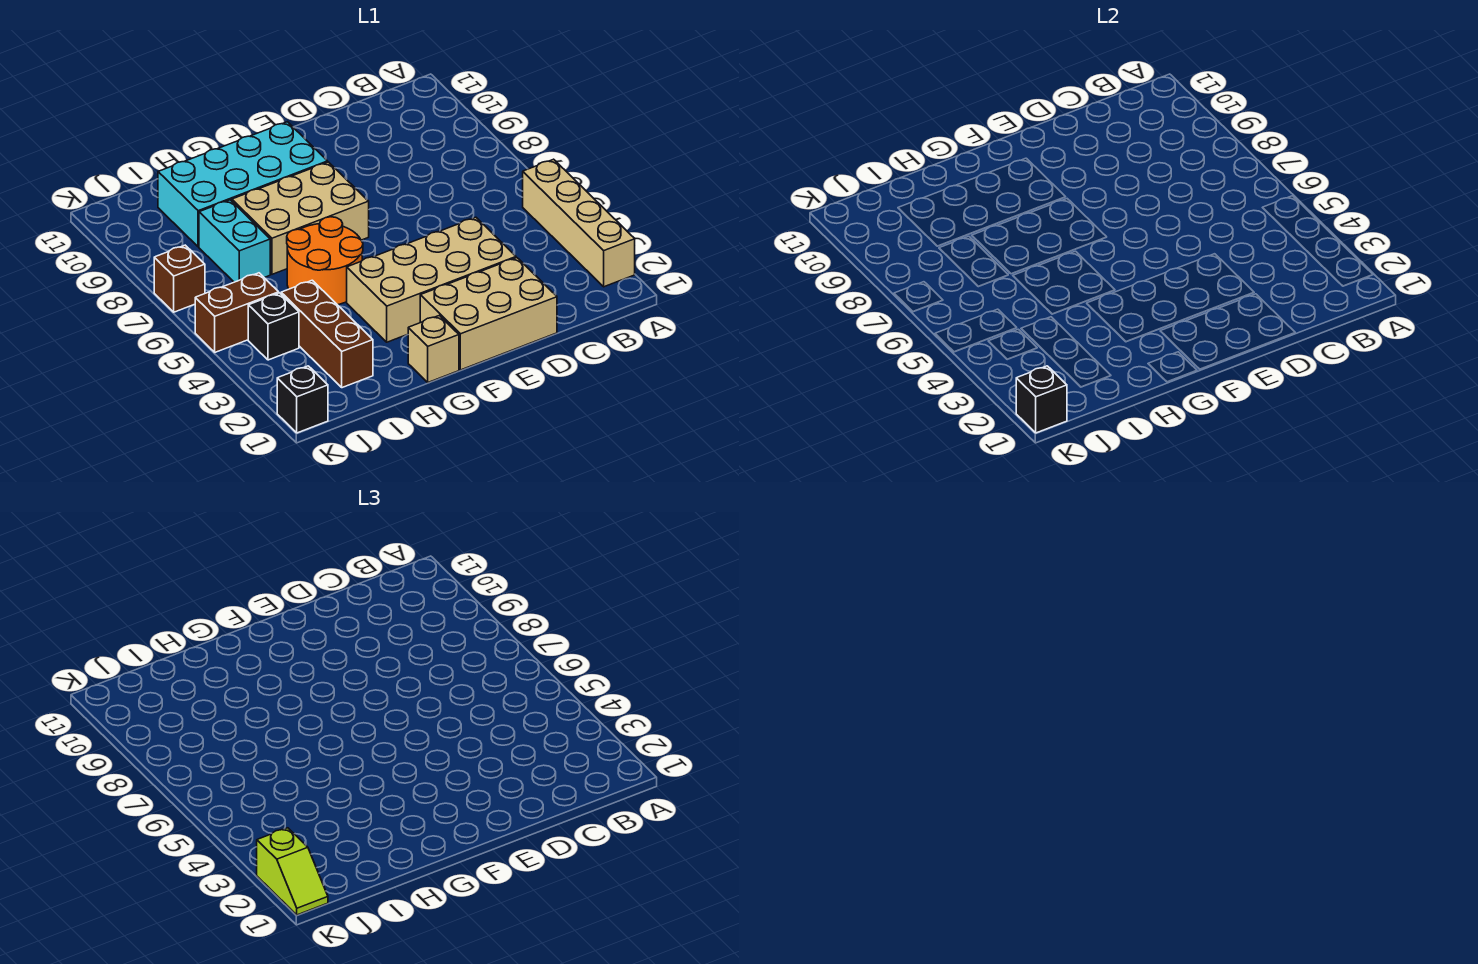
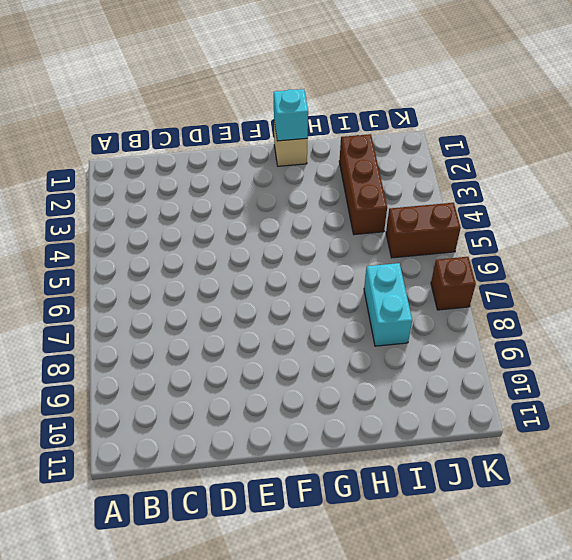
cyan 1x1 brick [274,89,308,141] -> none
none -> tan 1x4 brick [523,159,635,287]
none -> tan 2x3 brick [420,258,557,370]
none -> tan 2x4 brick [347,217,516,342]

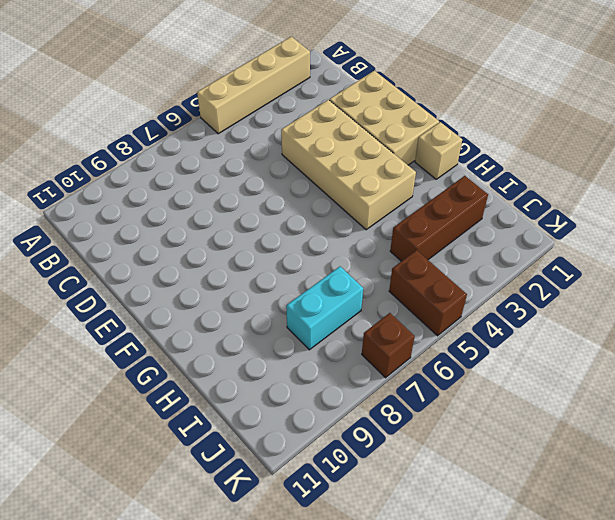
none -> tan 2x3 brick [232,162,369,274]
none -> cyan 2x4 brick [158,122,328,247]
none -> orange 2x2 round brick [287,217,363,305]

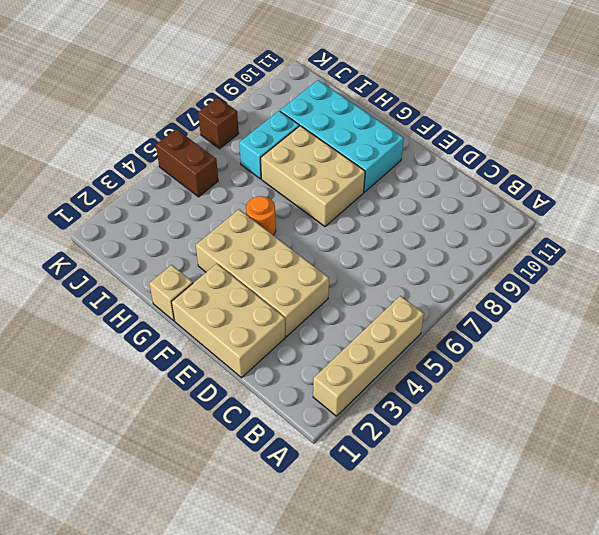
orange 1x1 round brick [246,196,276,235] -> orange 2x2 round brick [287,217,363,305]
none -> brown 1x3 brick [281,280,373,388]
none -> black 1x1 brick [248,293,299,360]
none -> black 1x1 brick [277,366,328,433]

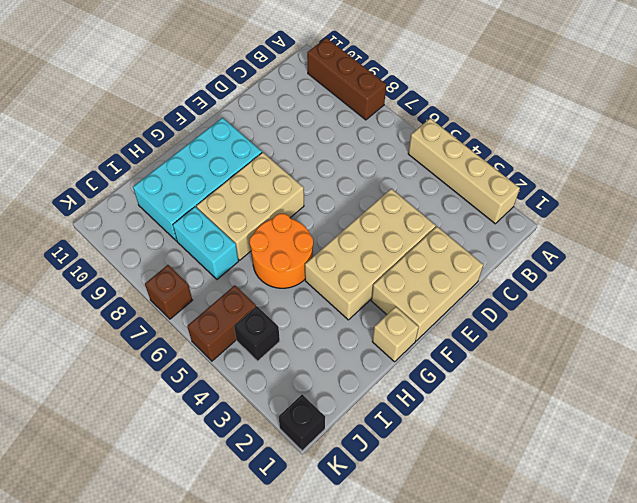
brown 1x3 brick [307,38,386,120] -> brown 1x3 brick moved to [281,280,373,388]
none -> black 1x1 brick [1016,366,1067,433]
none -> lime 1x2 slope [257,828,328,915]

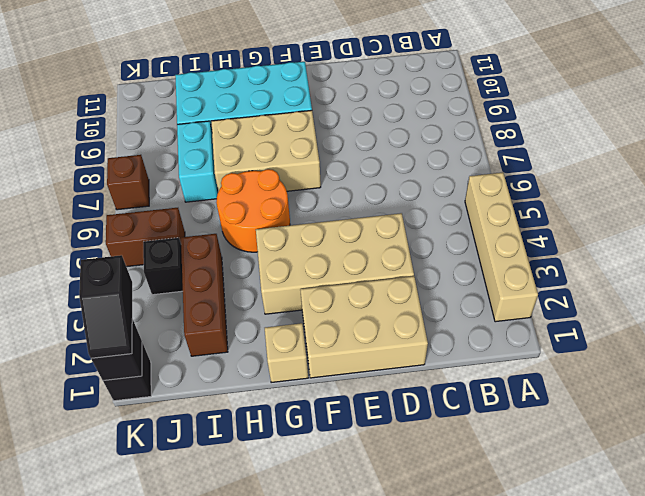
black 1x2 slope [79,255,132,358] -> lime 1x2 slope [257,828,328,915]

